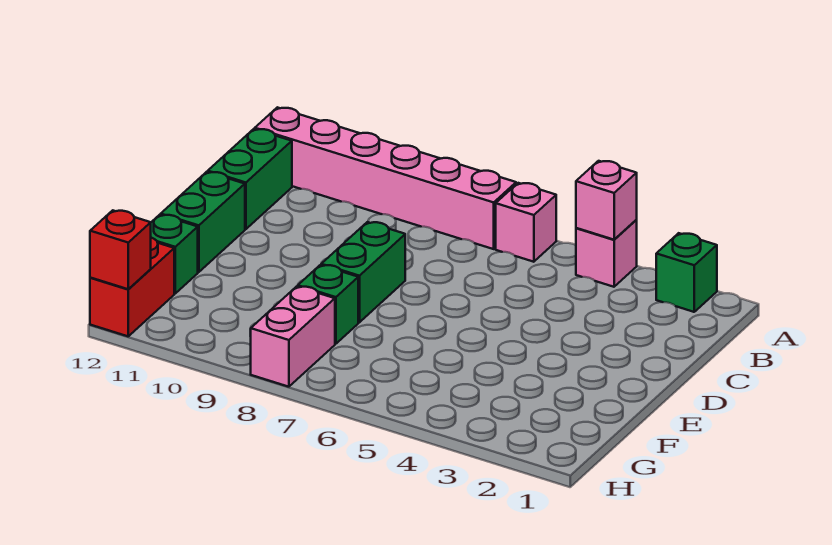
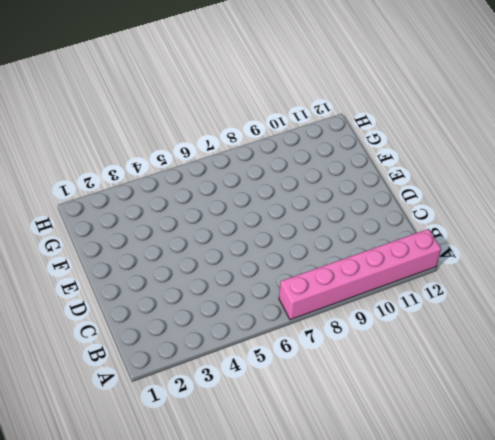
none -> green 1x1 brick [656,233,717,312]
none -> pink 1x1 brick [576,220,637,287]
none -> pink 1x1 brick [496,183,556,262]

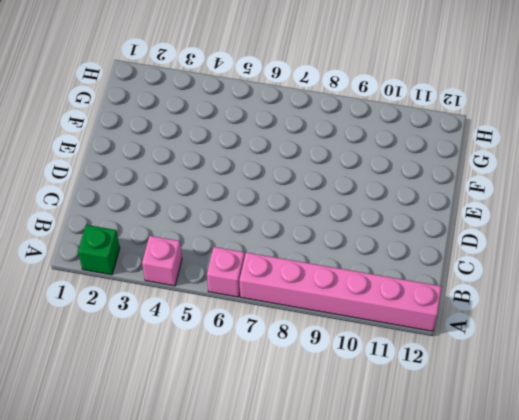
none -> green 1x2 brick [208,129,292,229]
none -> green 1x2 brick [321,222,405,322]
none -> green 1x2 brick [161,172,245,272]

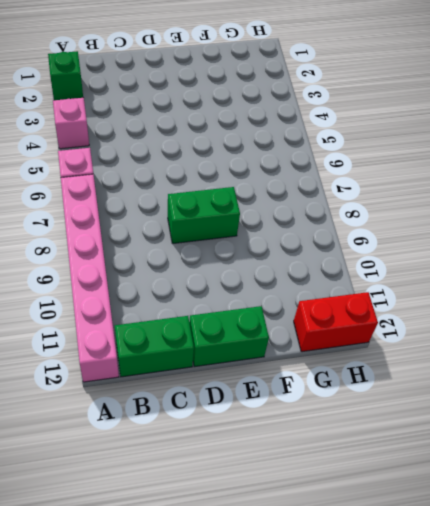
none -> green 1x1 brick [298,265,358,344]
none -> green 1x1 brick [151,215,198,293]
none -> pink 1x2 brick [251,286,335,387]

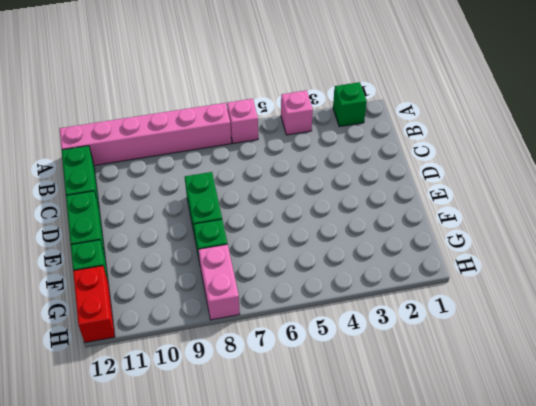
none -> pink 1x1 brick [576,161,637,240]
none -> red 1x1 brick [90,210,151,289]

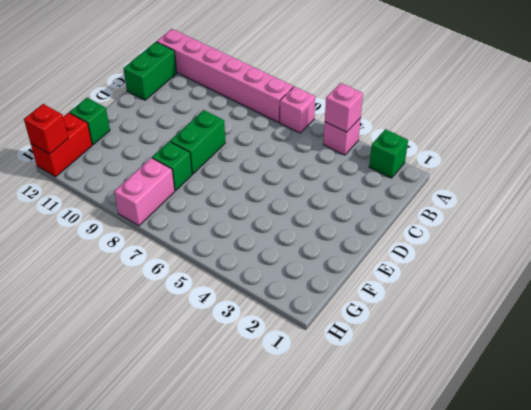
none -> green 1x2 brick [161,172,245,272]

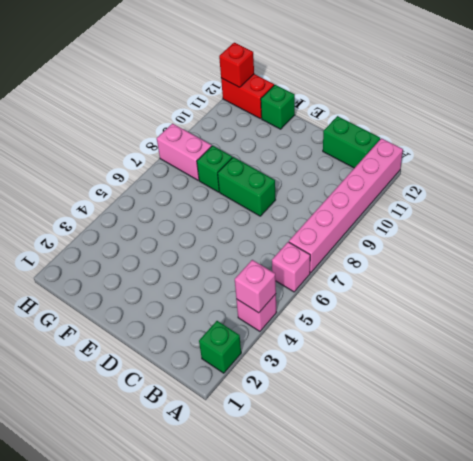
none -> green 1x2 brick [161,172,245,272]

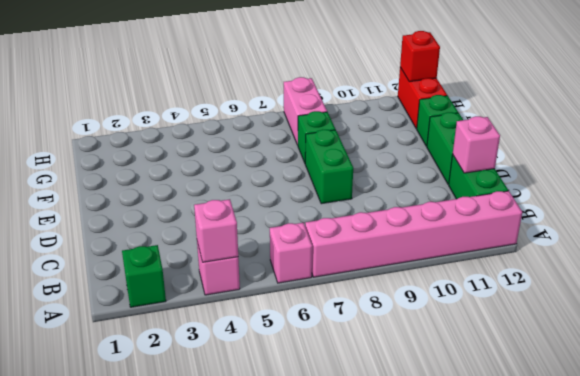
pink 1x1 brick [453,116,500,173] -> none

